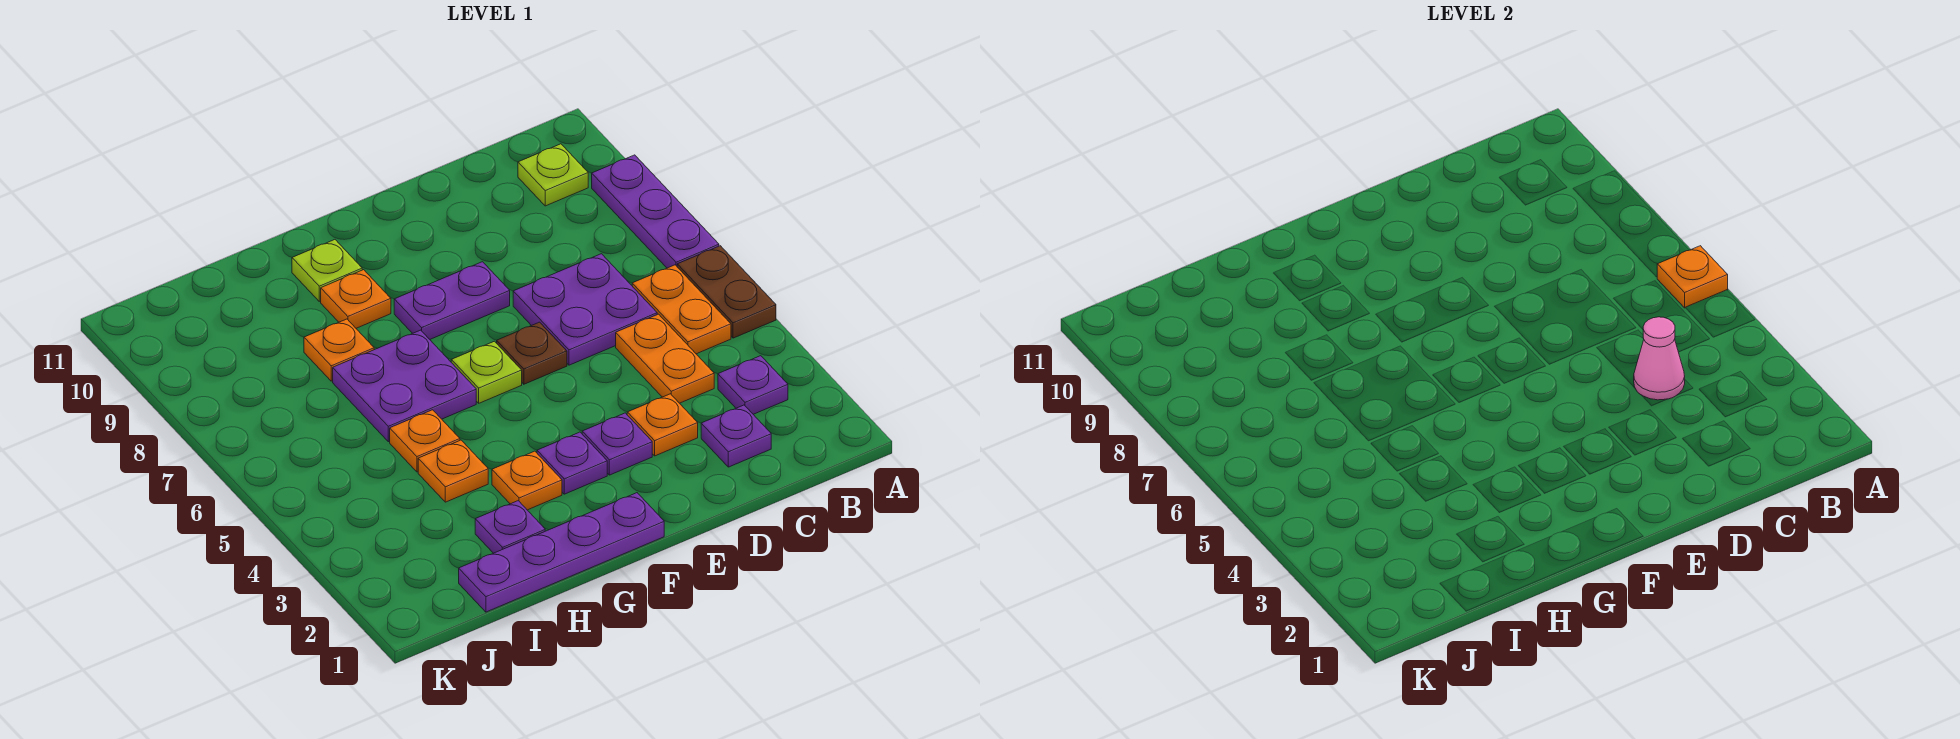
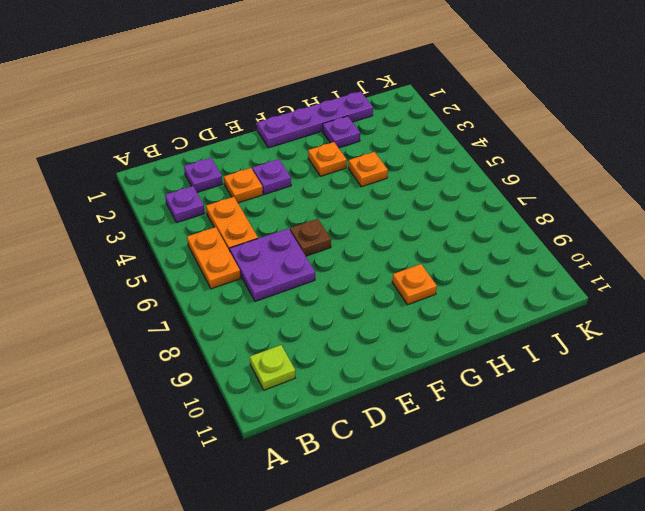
none -> brown 1x2 plate [677,246,776,338]
none -> purple 1x3 plate [592,155,719,268]
none -> purple 1x2 plate [394,262,510,339]

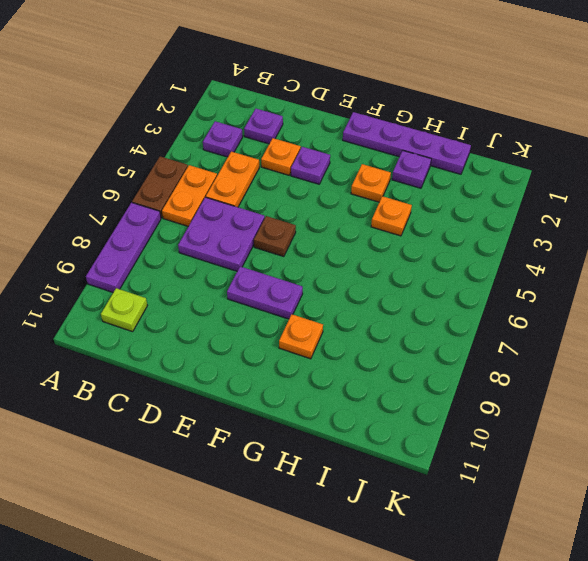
none -> purple 1x1 plate [537,432,607,494]
none -> lime 1x1 plate [451,341,522,403]
none -> purple 2x2 plate [333,330,476,442]

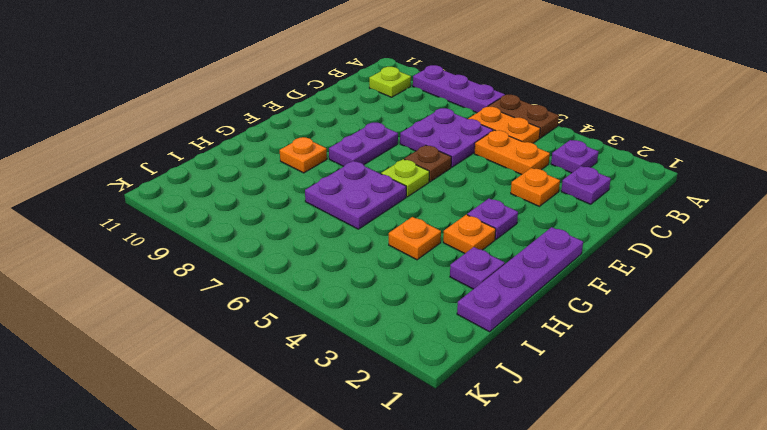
none -> purple 1x1 plate [582,413,652,475]
none -> lime 1x1 plate [292,240,362,301]
none -> orange 1x1 plate [390,410,460,472]

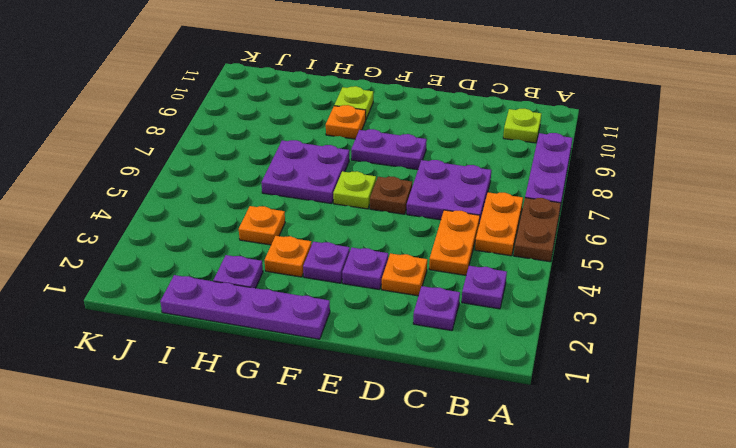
none -> orange 1x1 plate [390,410,460,472]
none -> orange 1x1 plate [304,319,374,381]
none -> orange 1x1 plate [1657,246,1728,308]

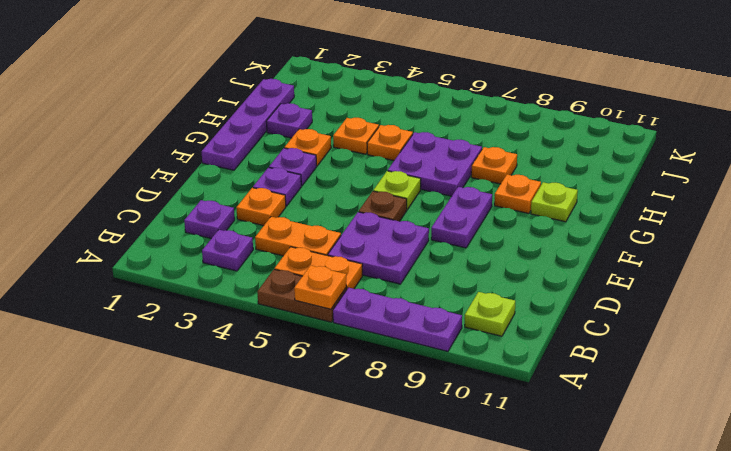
none -> pink 1x1 cone [1634,317,1685,400]

